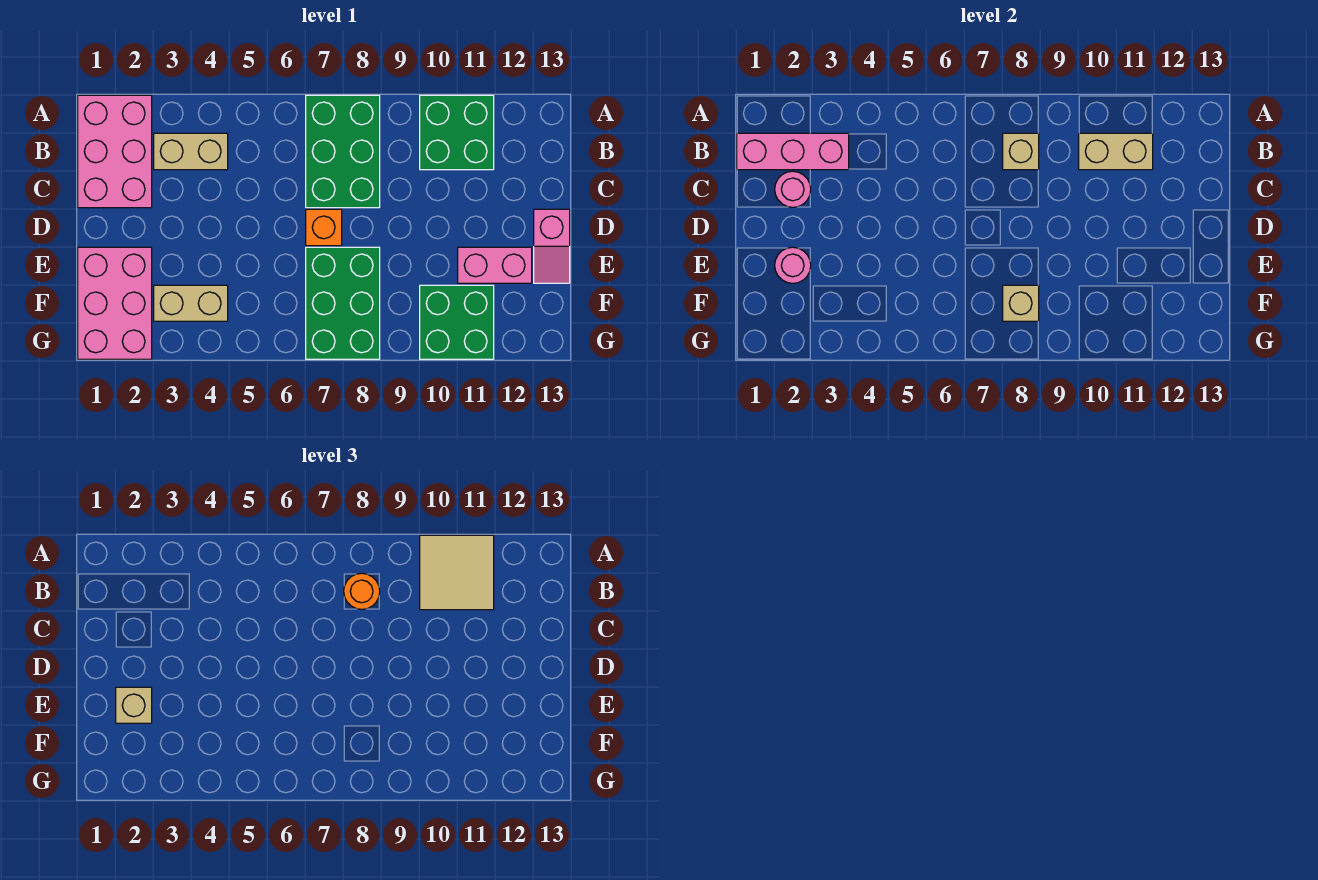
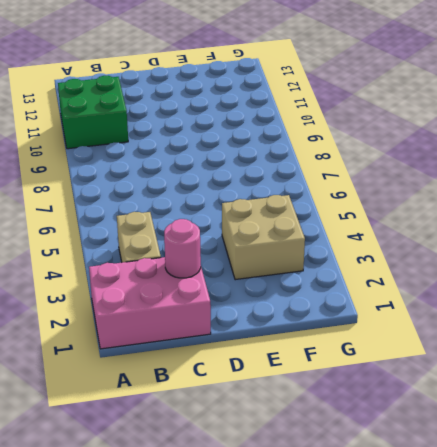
tan 2x2 brick [222,195,305,280] -> tan 1x2 brick [154,285,228,321]
none -> green 2x3 brick [306,95,380,208]
none -> orange 1x1 brick [306,209,342,246]
none -> pink 1x2 slope [534,209,570,283]

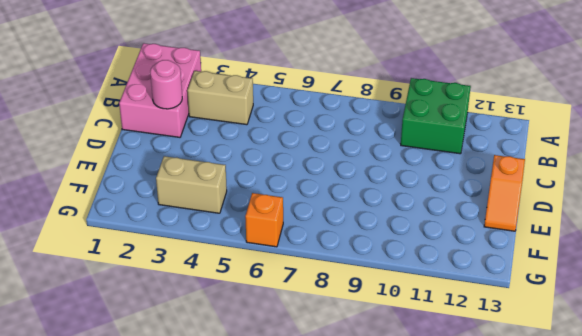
orange 1x2 slope [484,155,525,231] -> pink 1x2 slope [534,209,570,283]
orange 1x1 brick [245,193,283,247] -> orange 1x1 brick moved to [306,209,342,246]
none -> green 2x3 brick [306,95,380,208]
none -> pink 2x3 brick [78,247,152,359]
none -> green 2x3 brick [306,247,380,359]

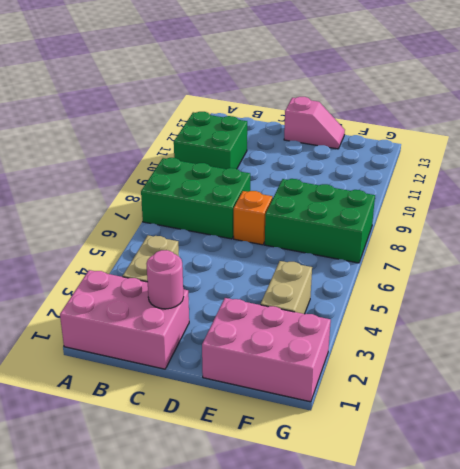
none -> pink 1x2 brick [458,247,532,283]
none -> green 2x2 brick [420,285,494,359]
none -> pink 1x3 brick [737,133,849,170]

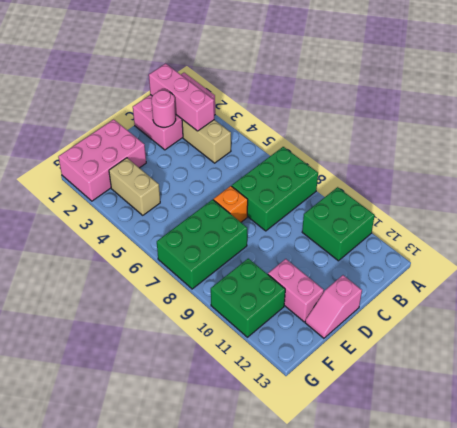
none -> tan 1x1 brick [1003,133,1039,170]
none -> tan 1x2 brick [1079,133,1153,170]
none -> pink 1x1 round brick [775,247,811,283]

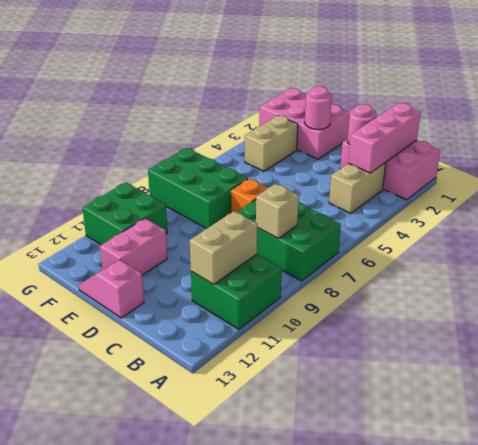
none -> tan 1x1 brick [1003,285,1039,321]
none -> tan 2x2 tile [420,535,494,610]
none -> orange 1x1 round brick [344,573,380,609]

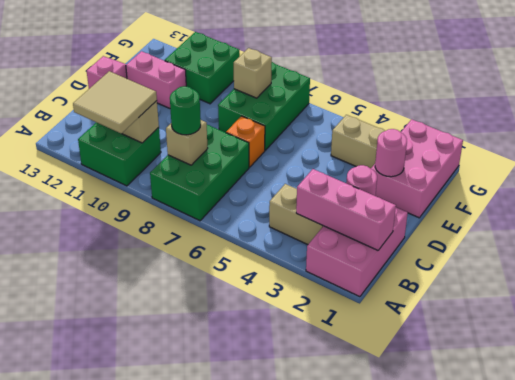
green 1x1 round brick [170,86,201,135] -> orange 1x1 round brick [344,573,380,609]
none -> tan 1x1 brick [116,687,152,723]

